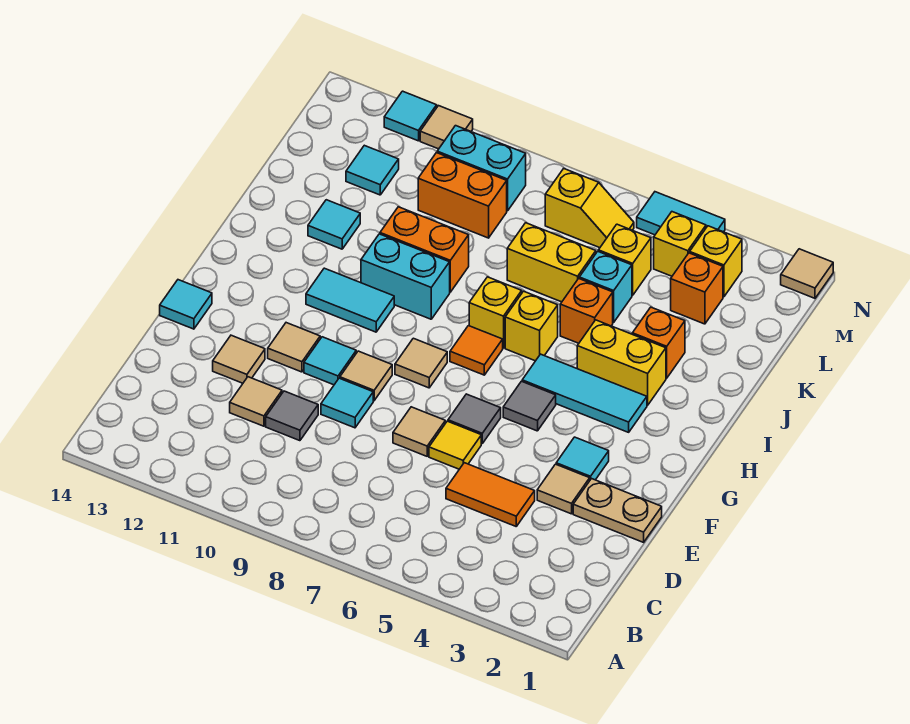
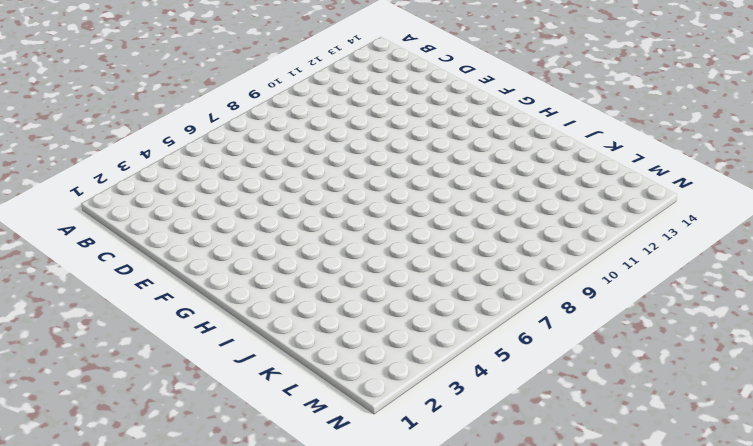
none -> orange 1x2 tile [446,463,535,526]
none -> grey 1x1 tile [266,391,318,441]
none -> tan 1x1 tile [230,377,282,426]
none -> tan 1x2 plate [573,479,662,542]

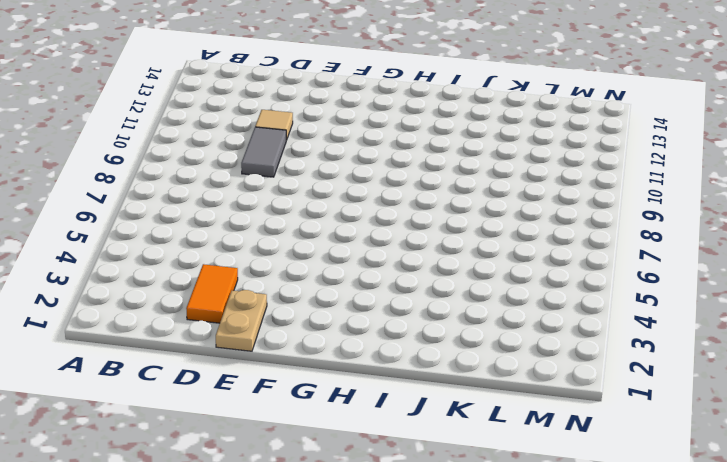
orange 1x2 tile [186,264,238,323] -> orange 1x2 tile moved to [446,463,535,526]
grey 1x2 tile [241,127,286,177] -> grey 1x1 tile [266,391,318,441]
none -> tan 1x1 tile [537,464,590,514]
none -> yellow 1x1 tile [429,421,481,469]
none -> tan 1x1 tile [393,407,445,456]
none -> cyan 1x1 tile [321,378,373,428]

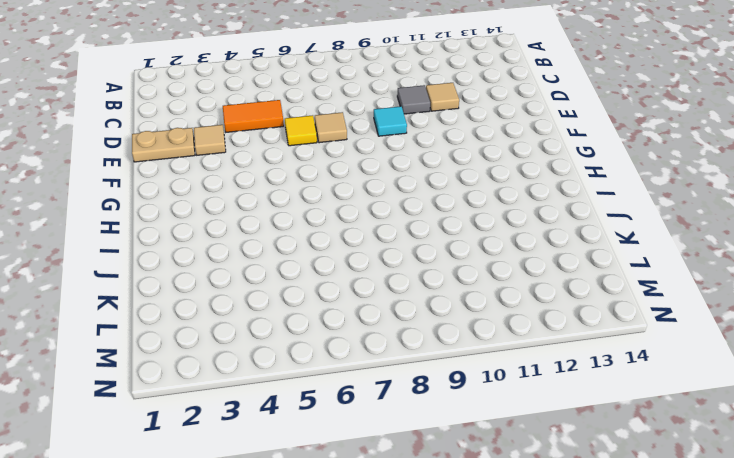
none -> tan 1x1 tile [213,335,265,383]
none -> cyan 1x1 tile [556,437,609,480]
none -> grey 1x1 tile [448,394,501,444]
none -> tan 1x1 tile [340,351,392,401]

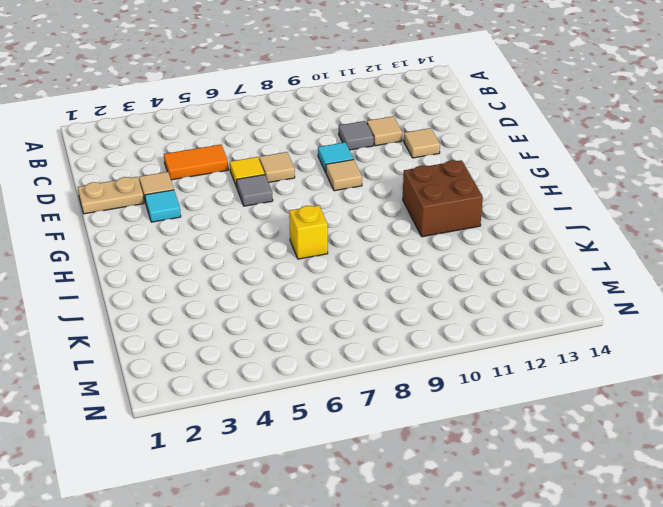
brown 2x2 brick [403,160,483,237] -> cyan 1x2 tile [306,268,394,332]
none -> cyan 1x1 tile [304,337,356,385]
none -> tan 1x1 tile [268,323,320,372]
none -> cyan 1x1 tile [160,280,212,329]
none -> grey 1x1 tile [503,381,556,431]

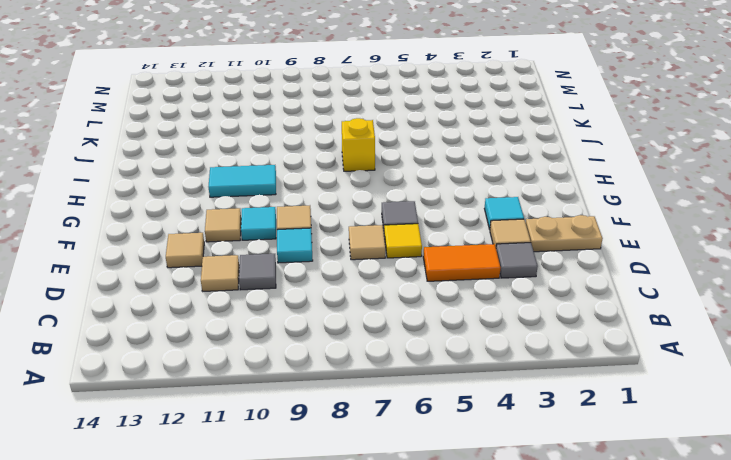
grey 1x1 tile [496,243,538,278] -> grey 1x1 tile moved to [503,381,556,431]
none -> cyan 1x1 tile [160,280,212,329]
none -> tan 1x1 tile [395,338,447,388]
none -> cyan 1x3 tile [522,354,647,432]
none -> orange 1x1 tile [450,326,503,375]

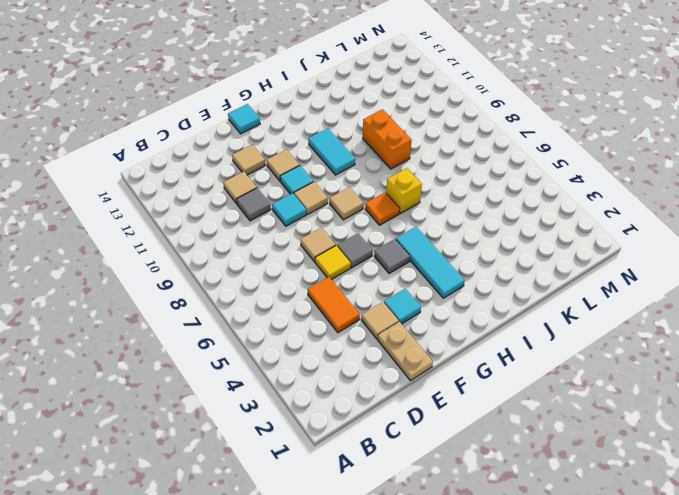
none -> yellow 1x2 brick [577,320,666,405]
none -> yellow 1x1 brick [505,291,558,361]
none -> cyan 1x2 brick [361,234,450,319]
none -> orange 1x1 brick [632,307,685,378]

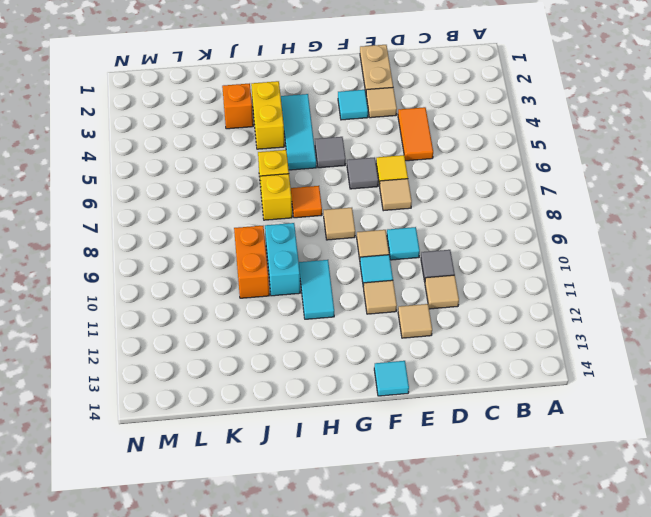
none -> orange 1x1 brick [560,279,613,343]
none -> cyan 1x1 tile [308,200,360,249]
none -> cyan 1x1 brick [579,251,632,322]
none -> yellow 1x2 brick [507,223,596,302]

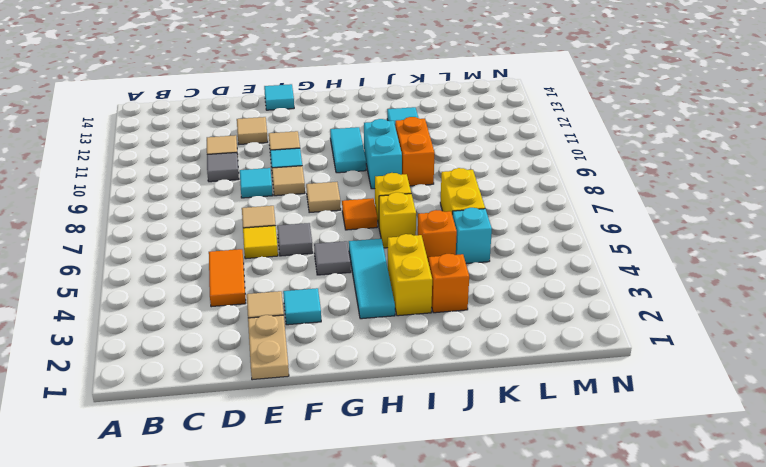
none -> orange 1x1 brick [671,253,723,324]
none -> yellow 1x1 brick [598,224,651,295]
none -> orange 1x2 brick [418,153,507,238]
none -> cyan 1x1 tile [346,145,399,195]

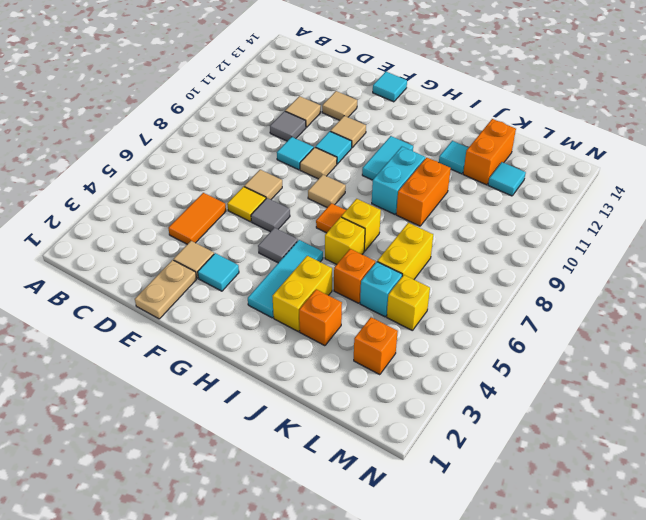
orange 1x2 brick [463,119,516,185] -> orange 1x2 brick moved to [418,153,507,238]
none -> yellow 1x1 brick [690,226,742,297]
none -> yellow 1x1 brick [654,212,706,276]
none -> yellow 1x2 slope [545,169,634,248]
none -> cyan 1x2 brick [437,126,526,211]

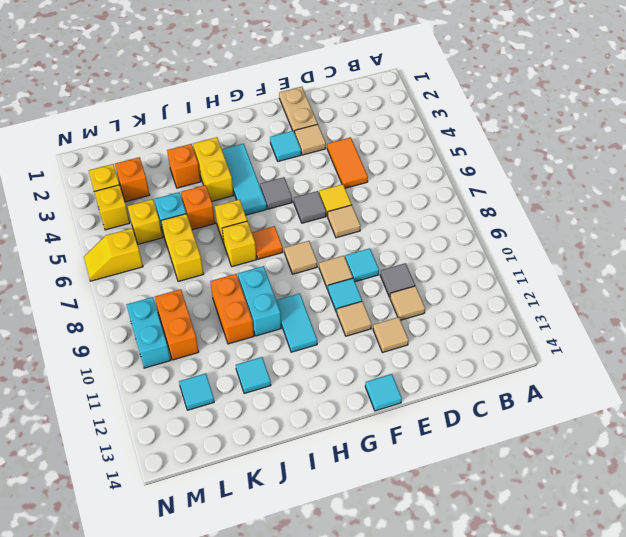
yellow 1x2 slope [84,228,143,281] -> yellow 1x2 slope turned to [545,169,634,248]
none -> tan 1x1 tile [781,249,833,298]
none -> cyan 1x2 tile [637,192,725,235]
none -> tan 1x1 tile [420,106,473,149]
none -> cyan 1x1 tile [384,91,437,141]

